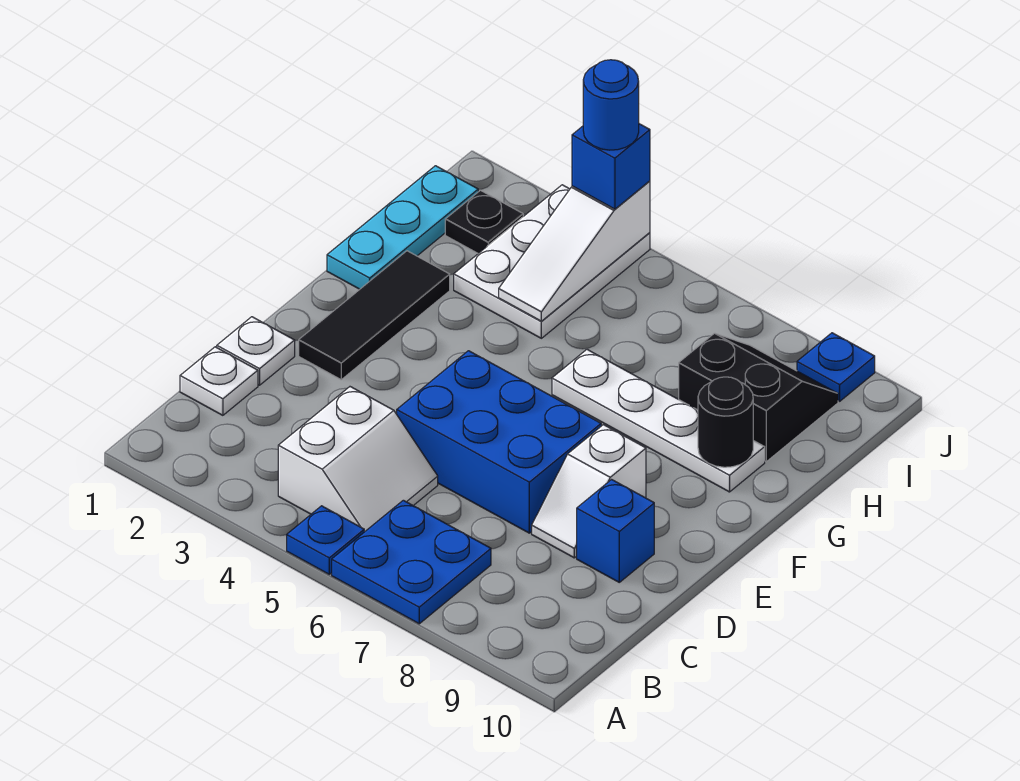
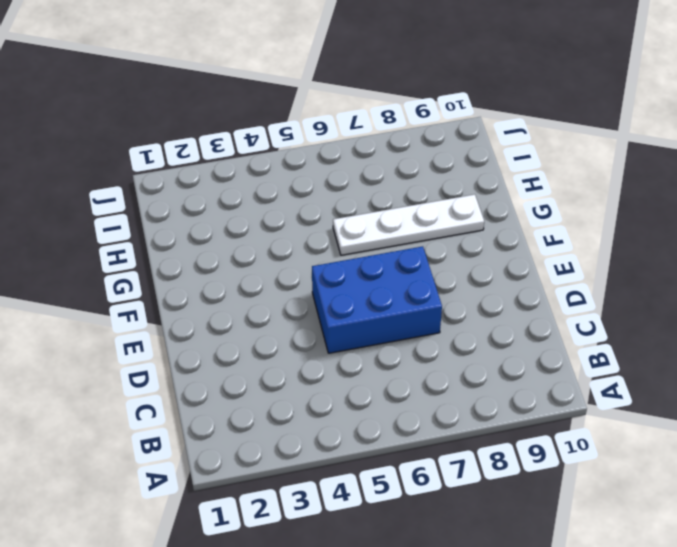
none -> blue 1x1 plate [287,506,364,574]
none -> blue 2x2 plate [332,500,491,624]
none -> white 2x2 slope [278,387,438,532]

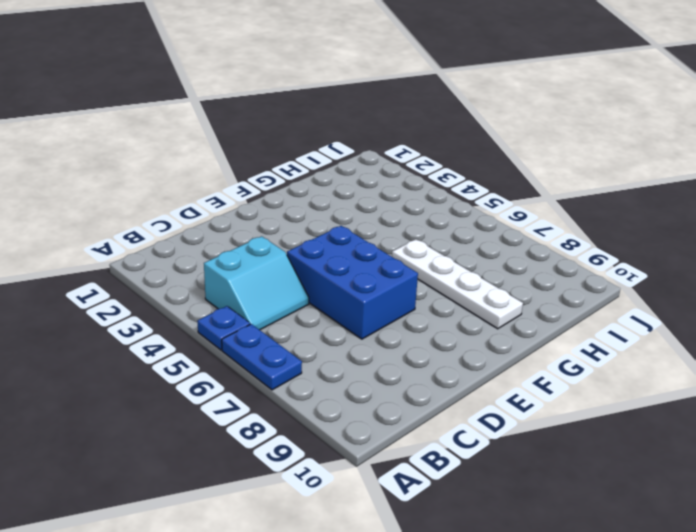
blue 1x2 plate [222,324,302,390] -> blue 2x2 plate [332,500,491,624]
cyan 2x2 slope [204,236,309,330] -> white 2x2 slope [278,387,438,532]
none -> white 1x1 plate [180,347,258,415]
none -> white 1x1 plate [217,317,295,385]
none -> white 1x2 slope [532,425,646,558]

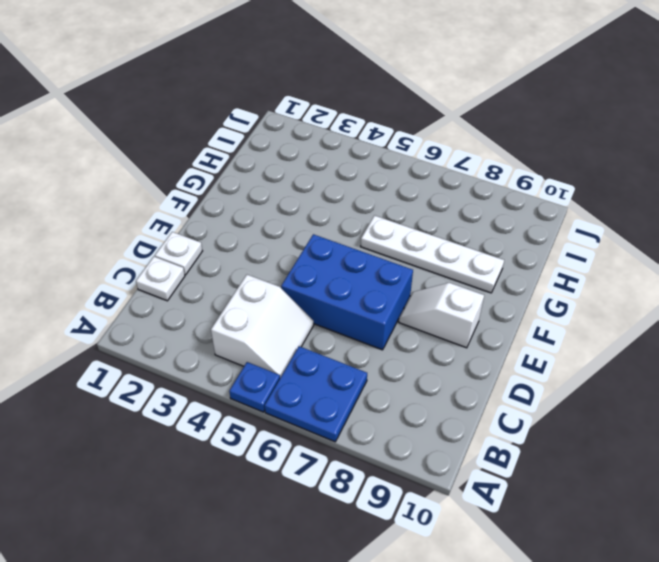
white 1x2 slope [399,283,484,348] -> white 1x2 slope turned to [532,425,646,558]
none -> blue 1x1 brick [577,480,654,582]
none -> black 1x3 tile [299,251,450,380]
none -> cyan 1x3 plate [327,166,478,289]

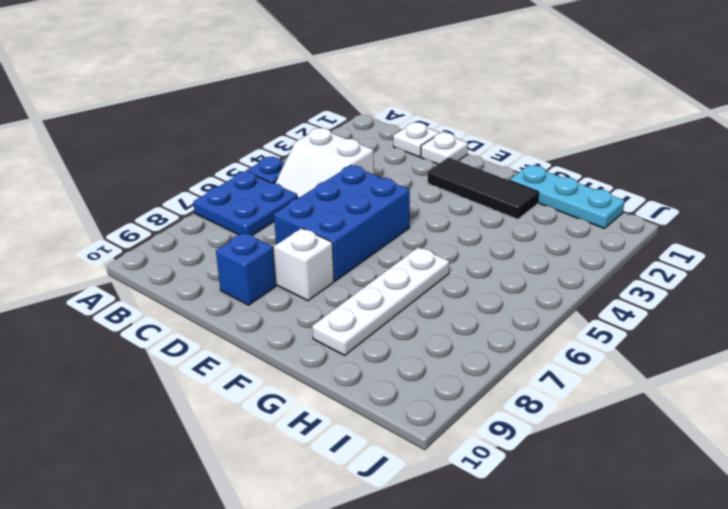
none -> white 2x3 plate [454,185,650,338]
none -> black 2x2 slope [679,333,838,462]
none -> black 1x1 plate [445,190,523,253]

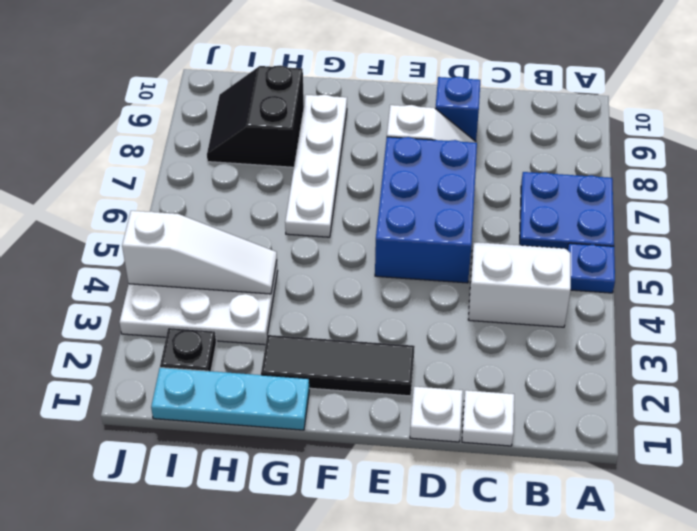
none -> blue 1x1 plate [797,333,875,401]
none -> black 1x1 round brick [698,377,753,467]
none -> blue 1x1 brick [572,124,650,209]

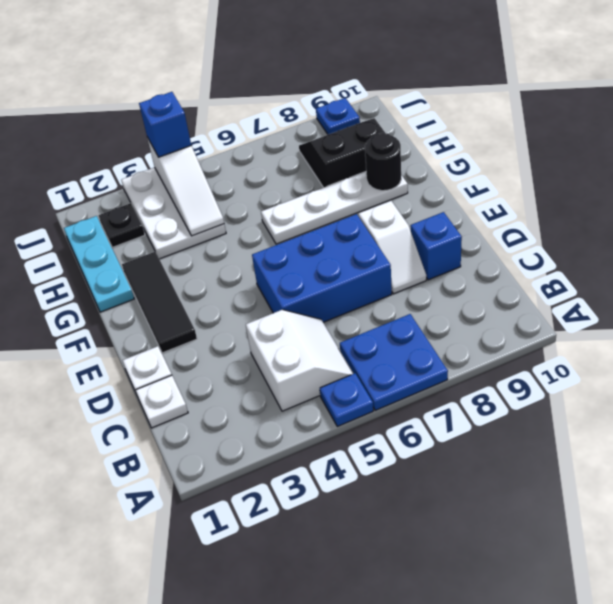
none -> blue 1x1 round brick [583,60,639,150]

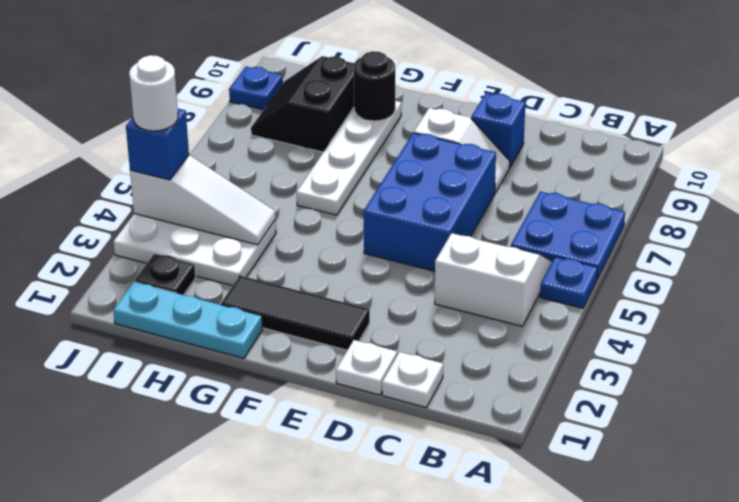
white 1x1 round brick [129,55,178,131] -> blue 1x1 round brick [583,60,639,150]

